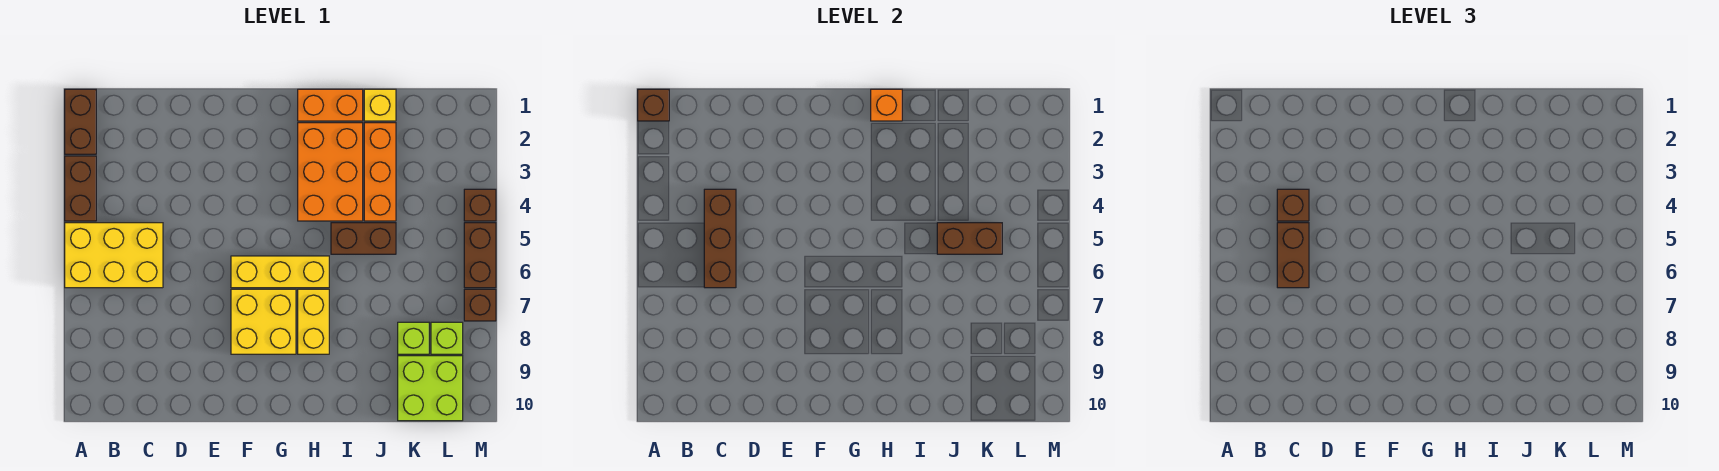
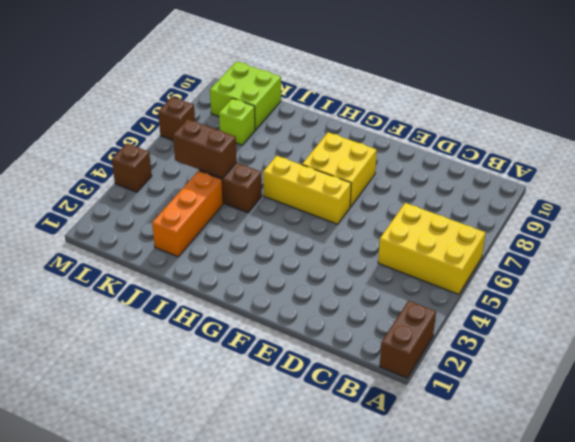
none -> brown 1x2 brick [65,156,96,221]
none -> orange 1x2 brick [298,89,363,121]
none -> orange 2x3 brick [298,123,363,221]

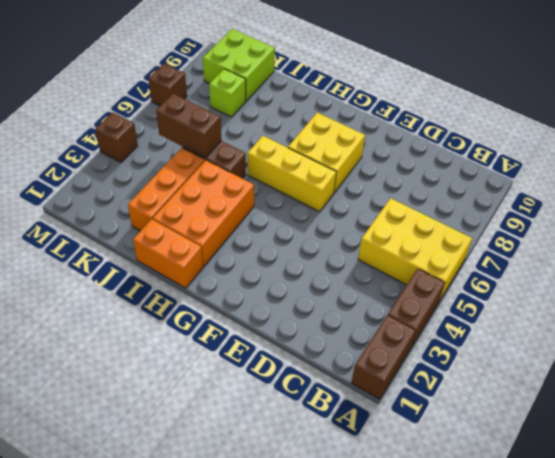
none -> yellow 1x2 brick [298,289,329,354]
none -> yellow 1x1 brick [364,89,396,121]
none -> lime 1x1 brick [431,322,463,354]

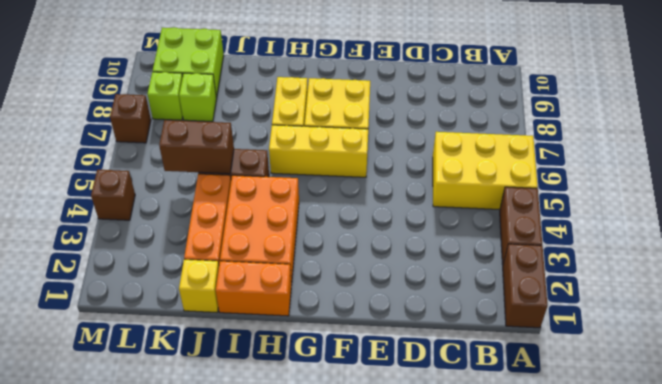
none -> brown 1x2 brick [464,223,496,288]
none -> brown 1x1 brick [638,89,669,121]
none -> brown 1x3 brick [704,189,736,288]

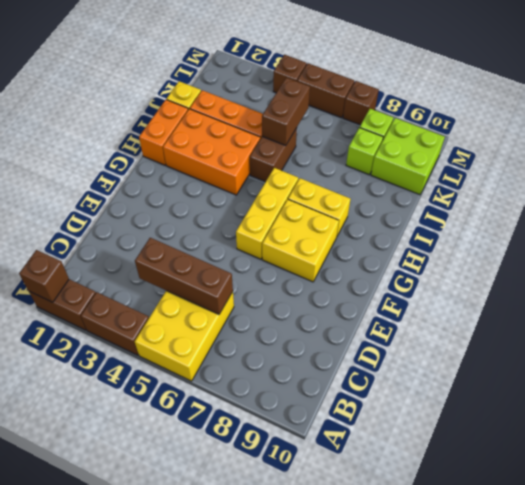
none -> orange 1x1 brick [871,89,902,121]
none -> brown 1x1 brick [1277,189,1309,221]
none -> brown 1x2 brick [1277,223,1309,288]

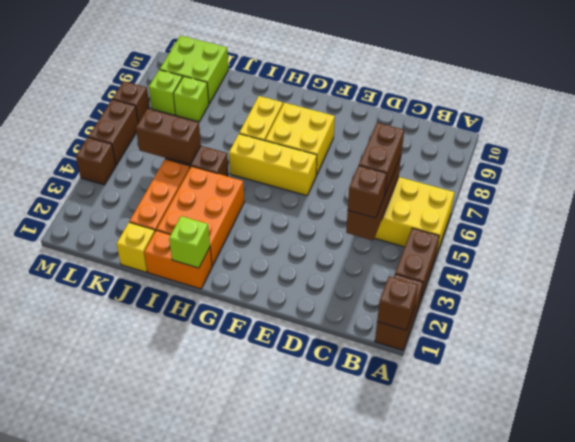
lime 1x1 brick [169,216,210,268] -> orange 1x1 brick [871,89,902,121]

